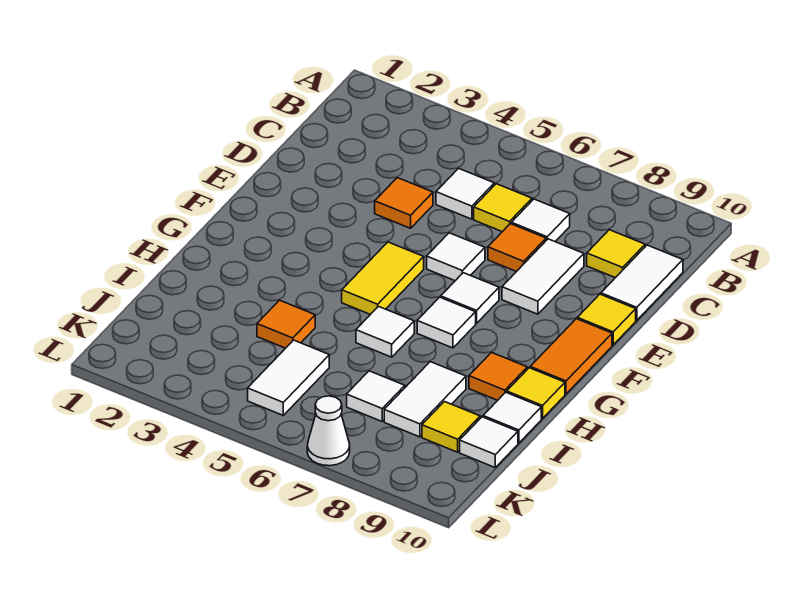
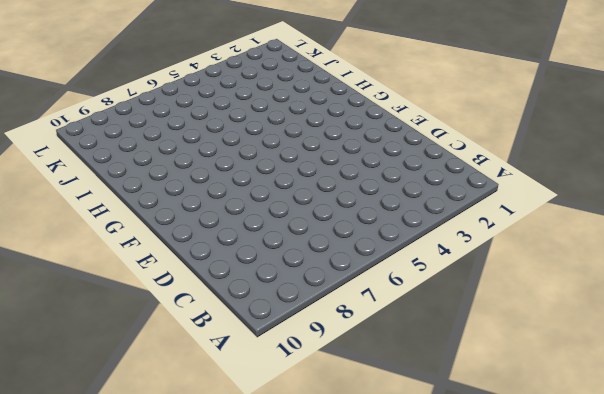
none -> white 1x1 tile [436,168,494,219]
none -> yellow 1x1 tile [474,184,532,232]
none -> white 1x1 tile [511,199,570,242]

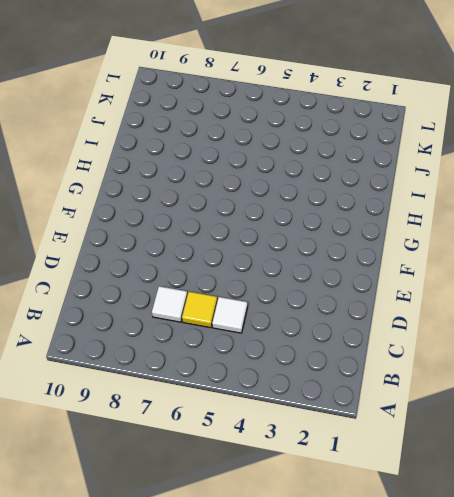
none -> yellow 1x1 tile [587,230,645,278]
none -> white 1x2 tile [601,245,683,320]
none -> orange 1x1 tile [375,178,433,228]

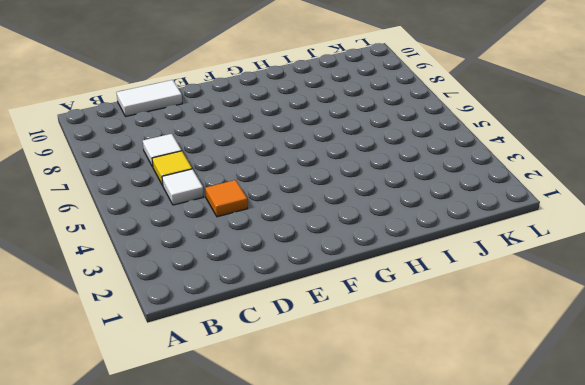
none -> yellow 1x1 tile [587,230,645,278]
none -> orange 1x1 tile [488,224,546,272]
none -> white 1x2 tile [502,239,584,314]

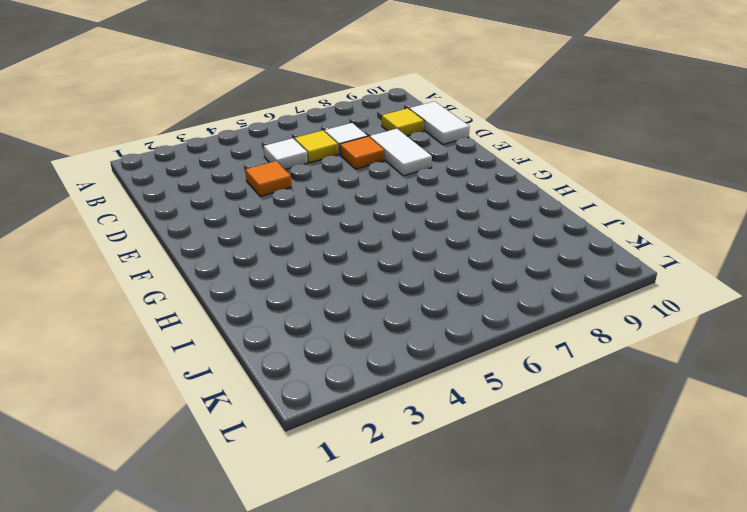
none -> white 1x1 tile [427,233,485,281]
none -> yellow 1x1 tile [577,294,636,345]
none -> yellow 1x2 tile [342,242,424,314]

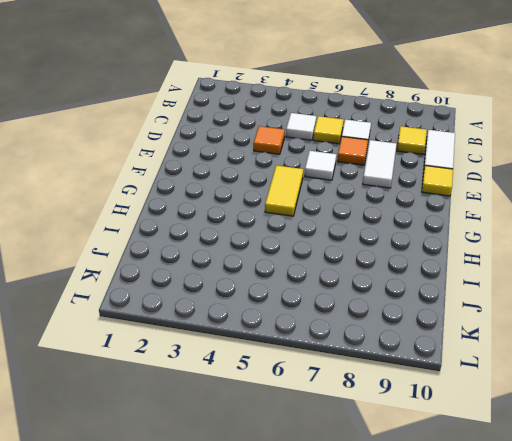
none -> white 1x1 tile [441,273,499,323]
none -> orange 1x2 tile [530,319,612,394]
none -> white 1x1 tile [417,297,476,348]

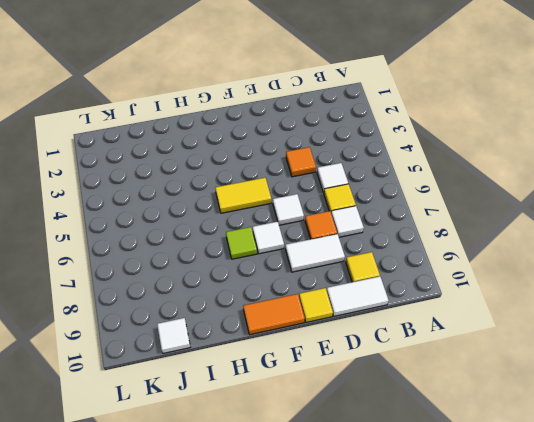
lime 1x1 tile [226,227,257,259] -> white 1x1 tile [417,297,476,348]
none -> white 1x1 tile [356,307,414,357]
none -> orange 1x1 tile [469,352,527,400]
none -> yellow 1x1 tile [507,368,565,419]

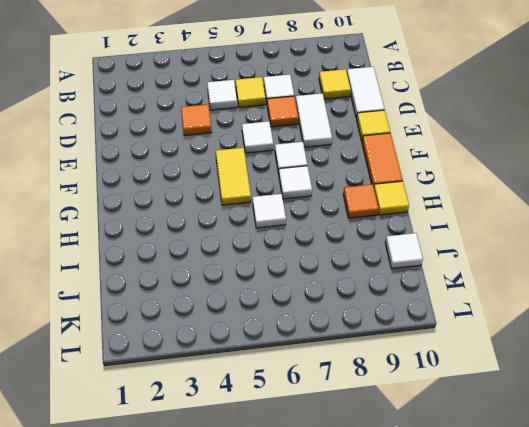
none -> orange 1x1 tile [257,300,315,348]
none -> white 1x2 tile [384,362,466,437]
none -> white 1x1 tile [483,392,541,443]

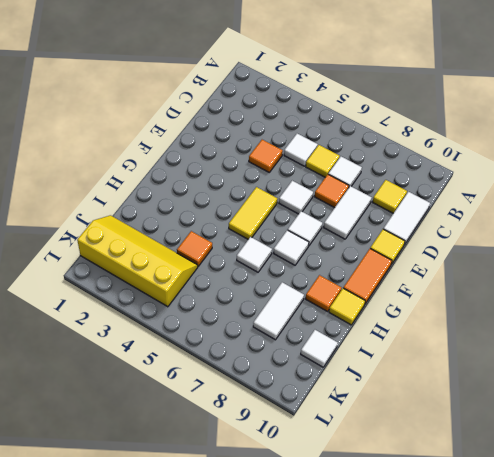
yellow 2x4 slope [77,215,198,307] -> none
none -> white 1x1 tile [483,392,541,443]
none -> white 1x2 tile [248,340,329,415]
none -> white 1x1 tile [347,371,405,421]

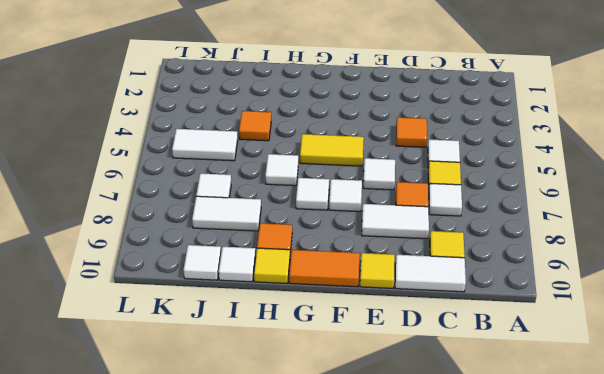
none -> yellow 1x1 tile [422,402,480,452]
none -> white 1x1 cone [307,396,350,466]

